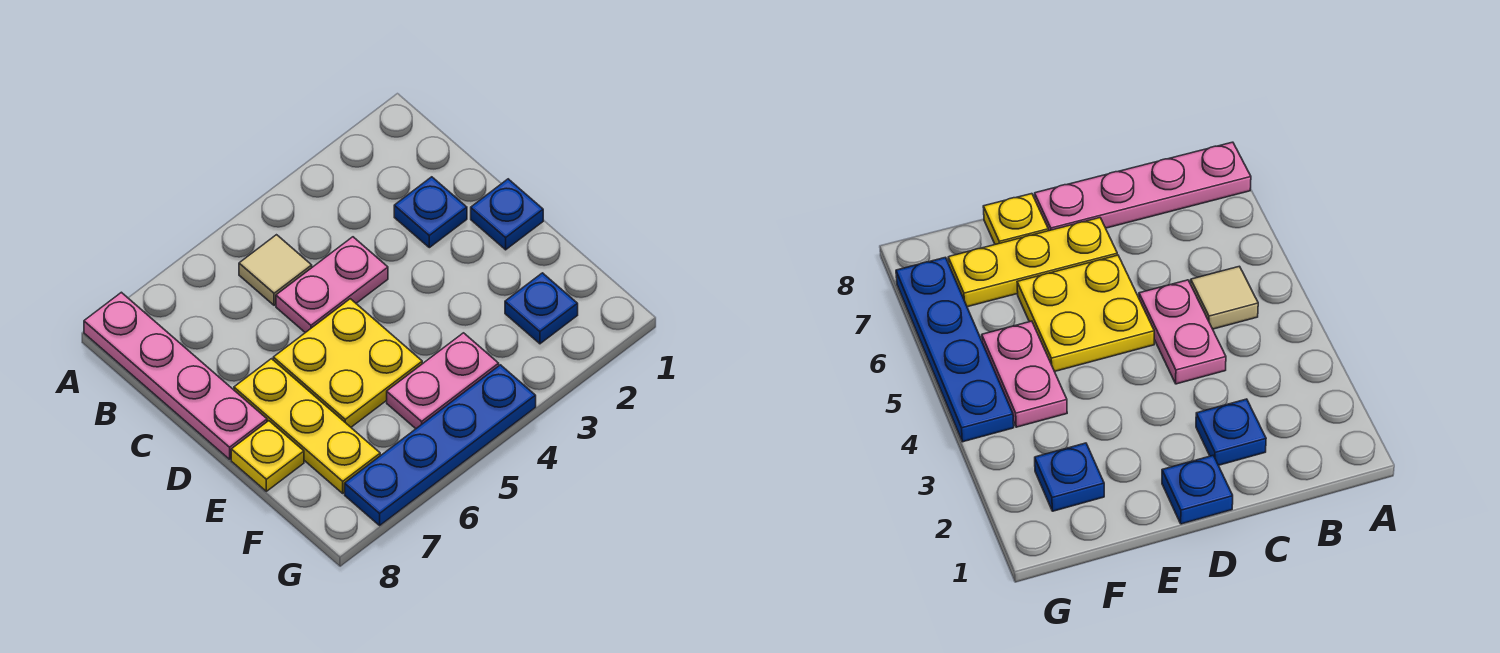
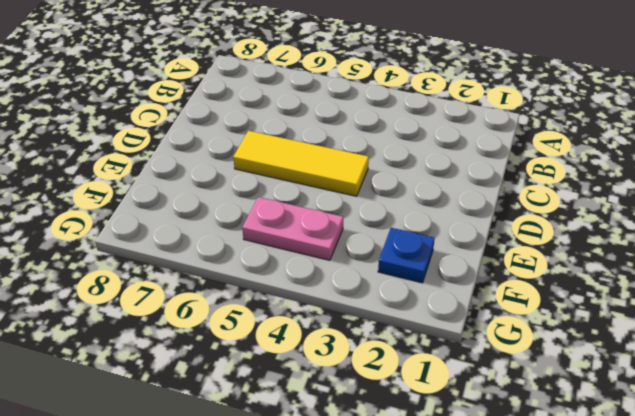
yellow 1x3 tile [233,131,369,196] -> yellow 2x2 plate [273,299,422,427]
none -> pink 1x4 plate [84,292,267,459]
none -> tan 1x1 tile [239,235,312,305]

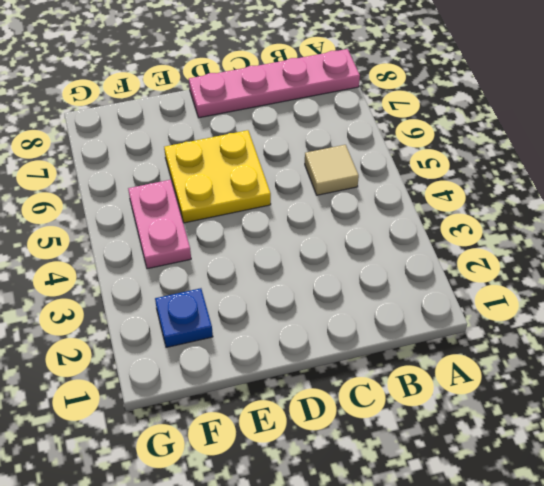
none -> blue 1x1 plate [394,177,467,248]
none -> pink 1x2 plate [276,237,388,333]

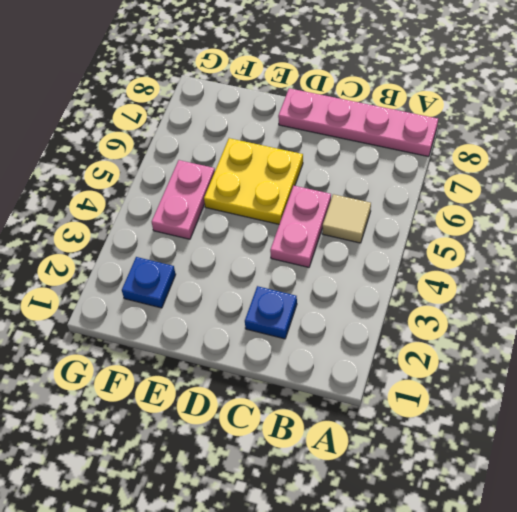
none -> blue 1x1 plate [471,179,543,250]
none -> yellow 1x3 plate [234,359,380,493]

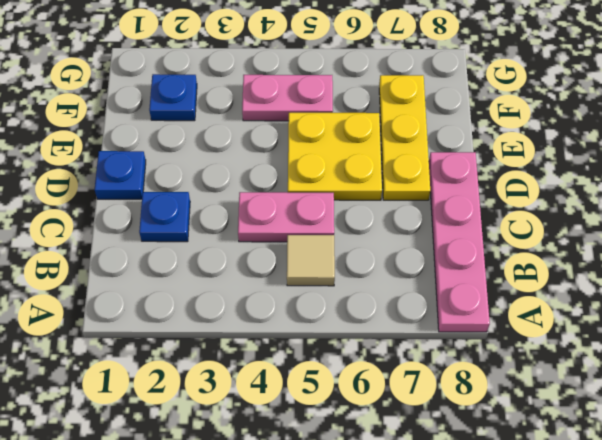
none -> yellow 1x1 plate [231,421,304,491]
none -> blue 1x4 plate [345,365,536,525]

